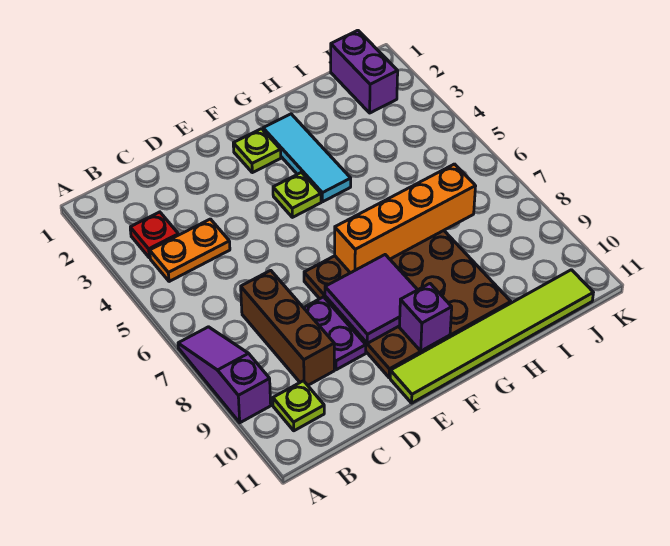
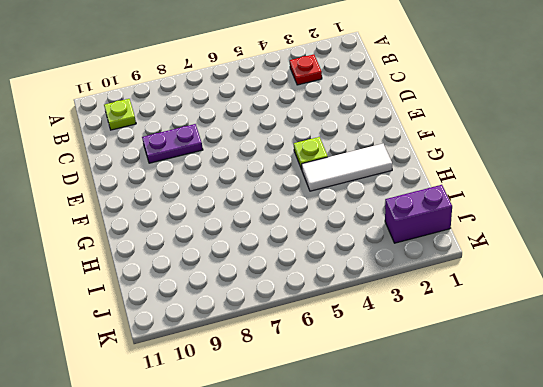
white 1x3 tile [302,144,392,191] -> cyan 1x3 tile [263,114,351,202]
none -> purple 1x3 slope [178,327,271,423]
none -> orange 1x2 plate [150,219,230,282]
none -> brown 1x3 brick [241,270,334,385]

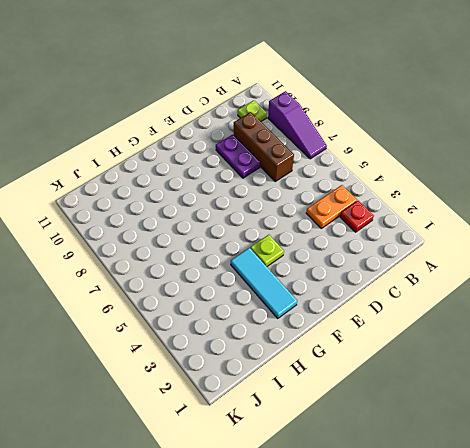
none -> brown 4x4 plate [304,231,511,378]
none -> lime 1x6 tile [390,270,593,403]
none -> lime 1x1 plate [233,129,281,173]

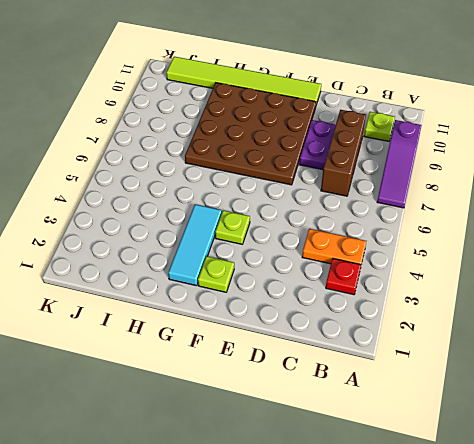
none -> purple 1x2 brick [331,30,398,113]
none -> purple 2x2 tile [325,255,417,343]
none -> orange 1x4 brick [335,164,476,273]

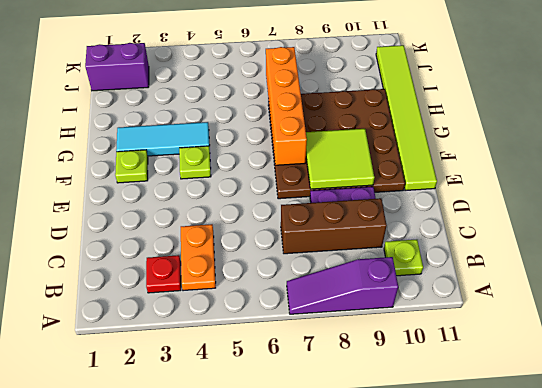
lime 2x2 tile [306,129,374,189] -> purple 2x2 tile [325,255,417,343]
none -> purple 1x1 brick [399,284,452,351]

